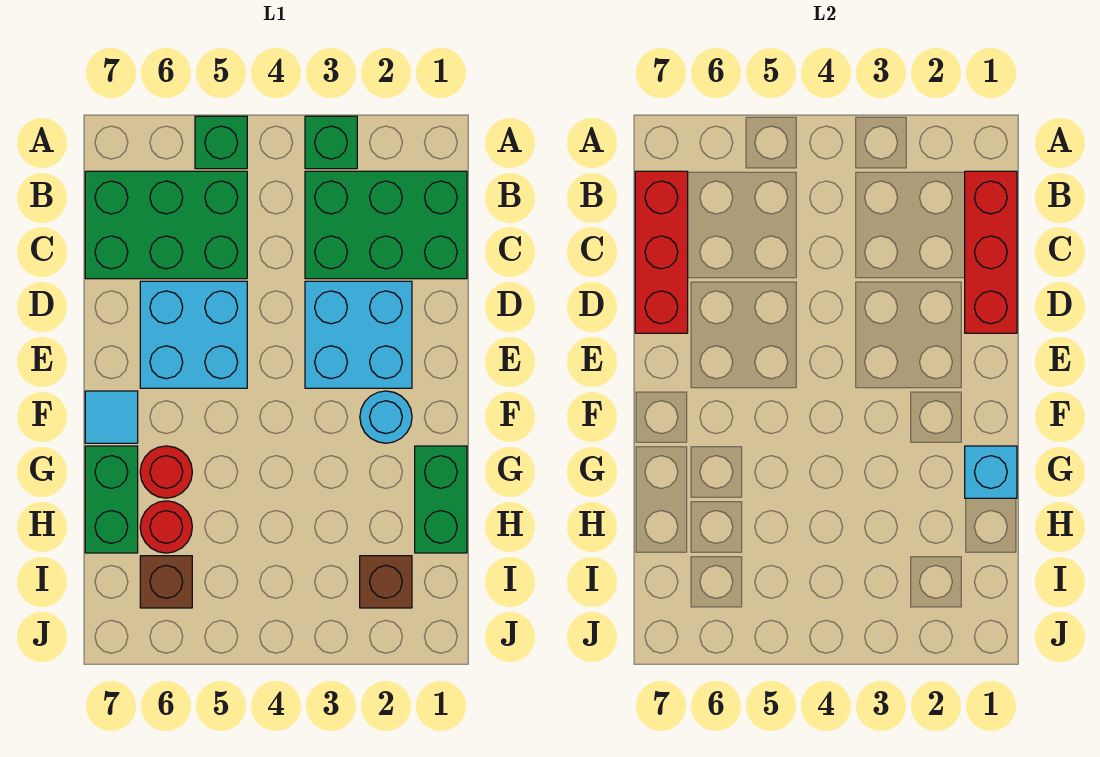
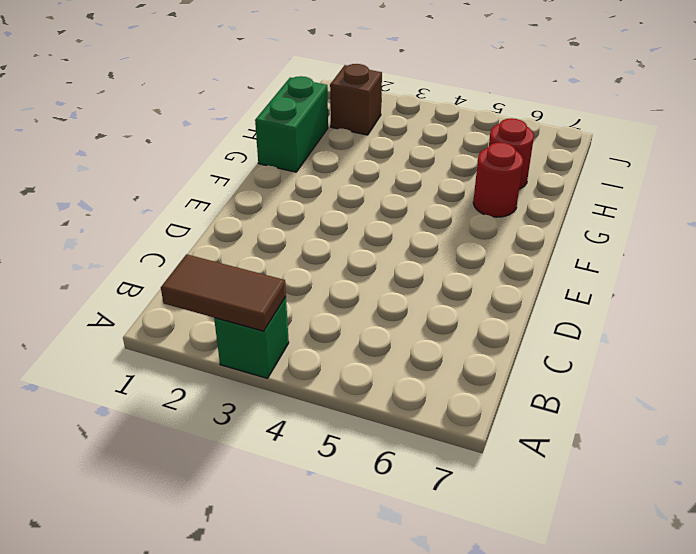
brown 1x2 tile [161,254,286,331] -> none
none -> green 1x1 brick [195,116,247,169]
none -> green 2x3 brick [305,171,467,279]
none -> green 2x3 brick [85,171,247,279]

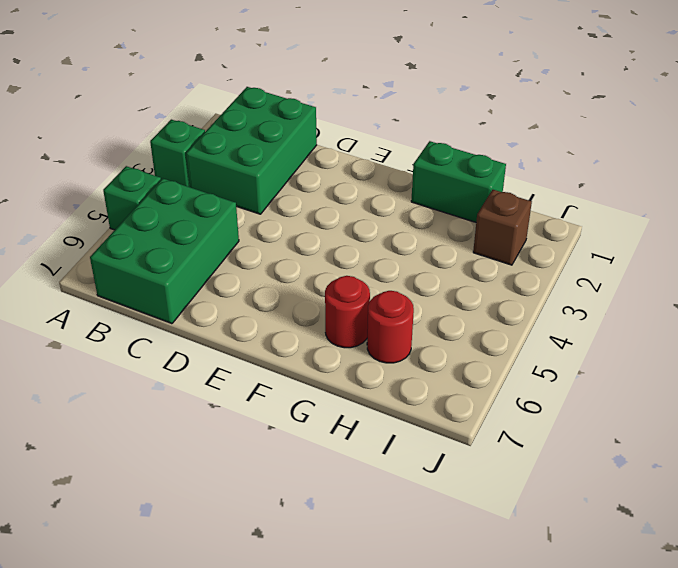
none -> cyan 2x2 brick [305,281,412,388]
none -> cyan 2x2 brick [140,281,247,388]
none -> cyan 1x1 round brick [360,391,412,443]

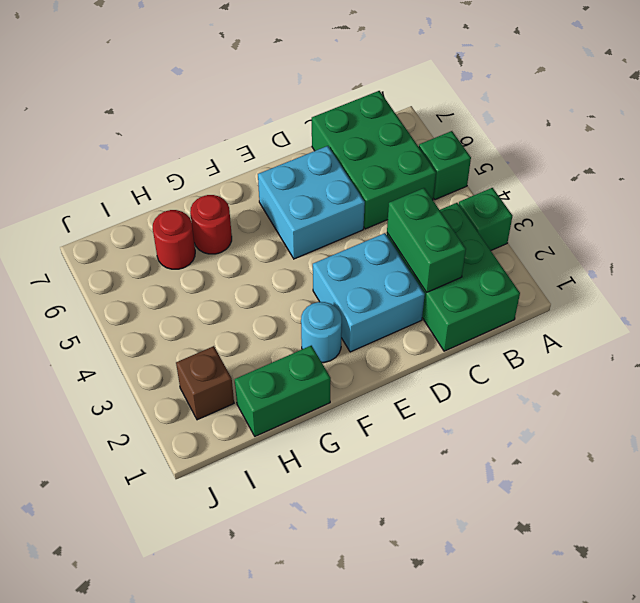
green 1x2 brick [387,188,466,292] -> green 1x2 brick turned to [85,446,138,553]
none -> cyan 1x1 tile [85,391,138,443]
none -> brown 1x1 brick [140,556,192,608]
none -> red 1x3 brick [965,171,1017,333]

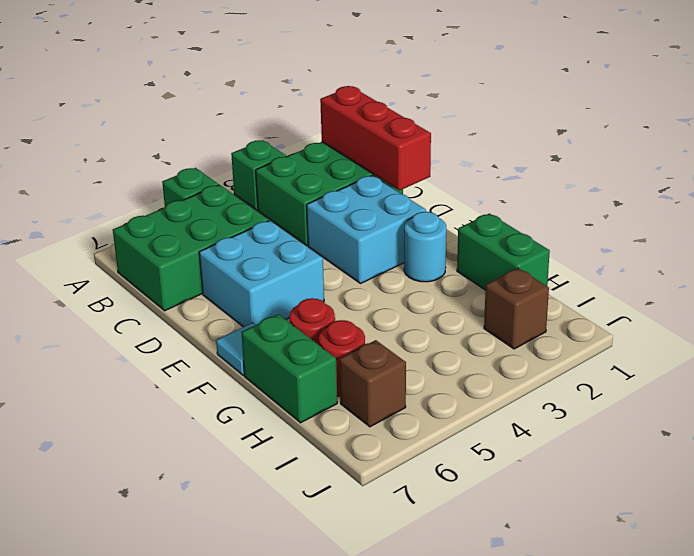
none -> red 1x3 brick [635,171,688,333]
none -> cyan 1x1 brick [965,446,1017,498]

